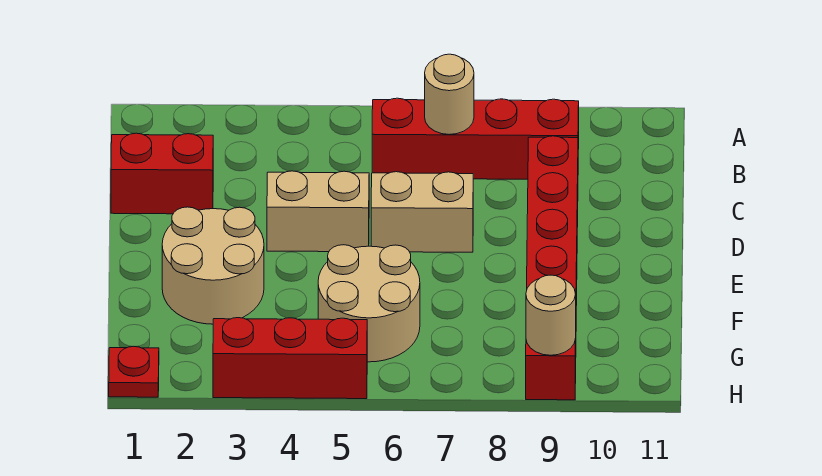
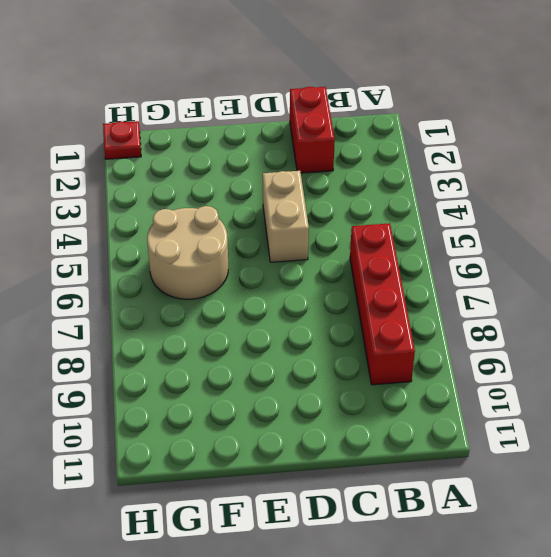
none -> red 1x6 brick [526,136,578,400]
none -> tan 1x2 brick [371,172,473,252]

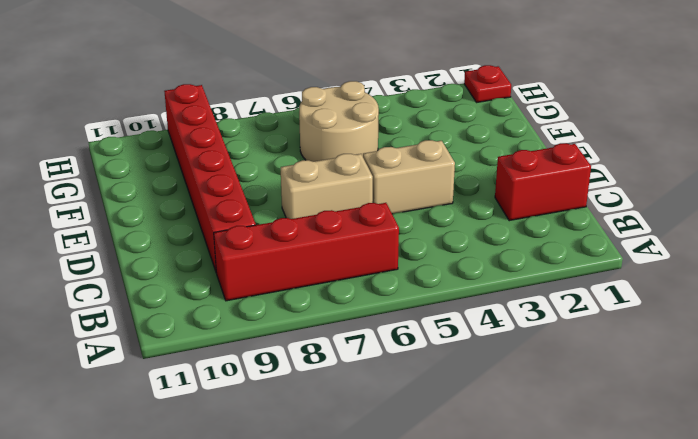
none -> tan 2x2 round brick [162,207,264,324]
none -> red 1x3 brick [213,318,367,399]

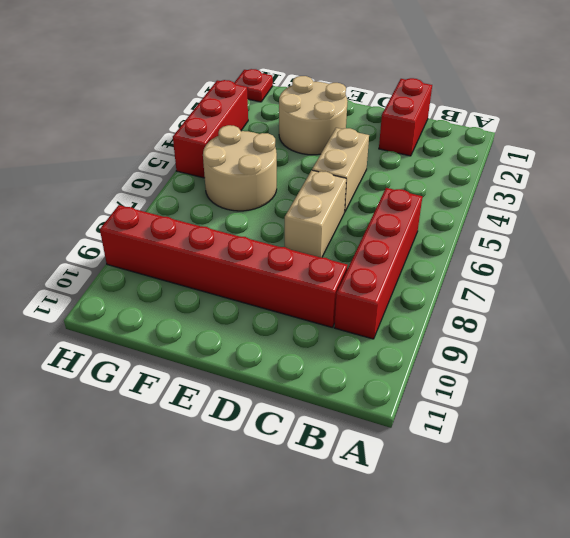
none -> tan 1x1 round brick [425,54,474,134]
none -> tan 1x1 round brick [526,275,576,355]

